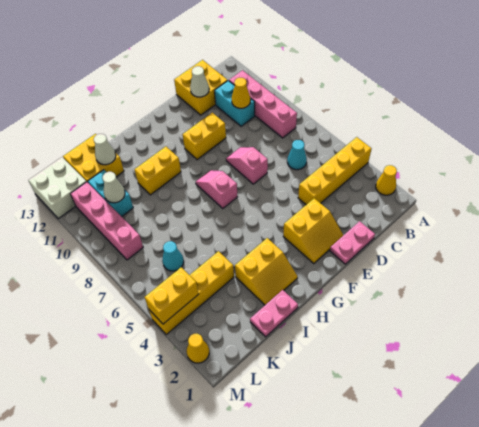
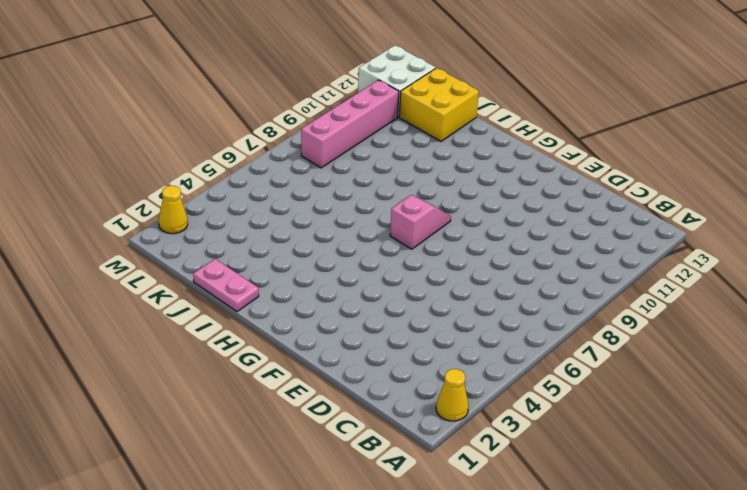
none -> yellow 1x4 brick [298,137,371,205]
none -> pink 1x4 brick [229,70,297,138]
none -> cyan 1x1 cone [287,140,307,170]

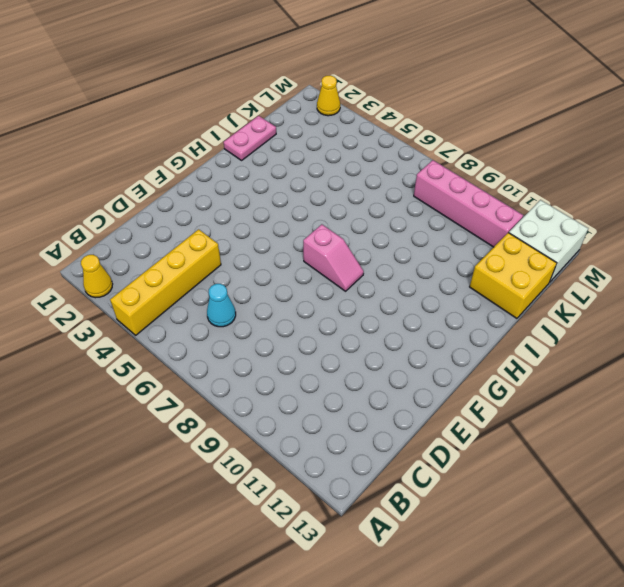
none -> pink 1x4 brick [229,70,297,138]
none -> cyan 1x2 brick [215,81,255,126]
none -> yellow 2x2 brick [174,60,228,115]

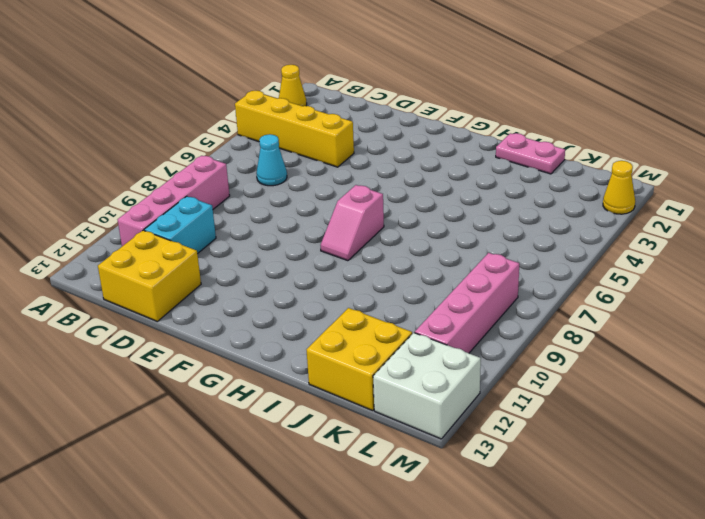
none -> pink 1x2 plate [330,221,375,264]
none -> yellow 2x2 slope [283,198,343,264]
none -> pink 1x2 slope [226,147,268,184]

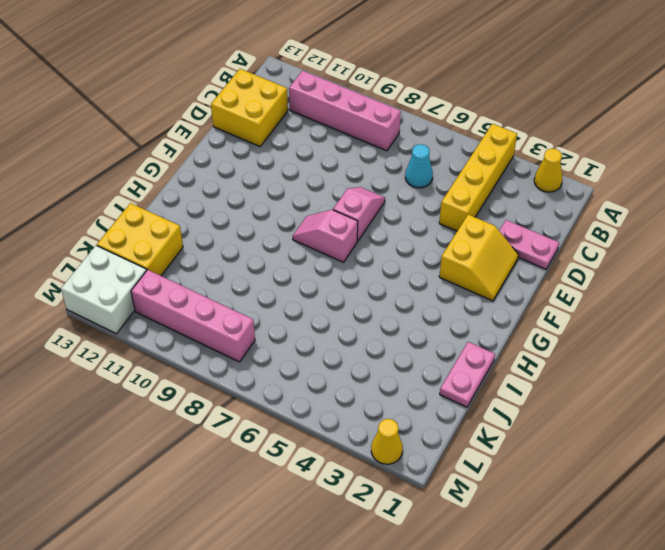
pink 1x2 plate [499,220,559,269] -> pink 1x2 plate turned to [330,221,375,264]
pink 1x2 slope [333,187,385,241] -> pink 1x2 slope turned to [226,147,268,184]
none -> cyan 1x2 brick [215,81,255,126]
none -> yellow 1x2 brick [183,113,226,160]
none -> yellow 2x2 slope [235,238,298,305]

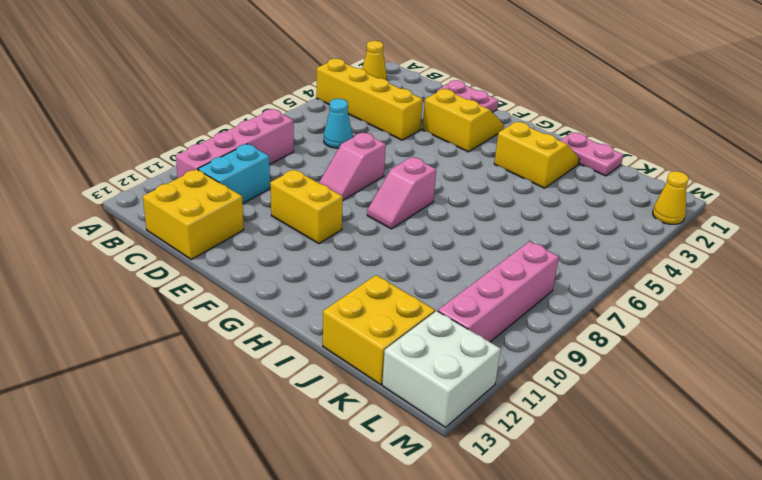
none -> yellow 1x2 brick [134,147,181,195]
none -> yellow 1x4 brick [149,251,234,334]
none -> cyan 1x1 cone [162,241,184,271]

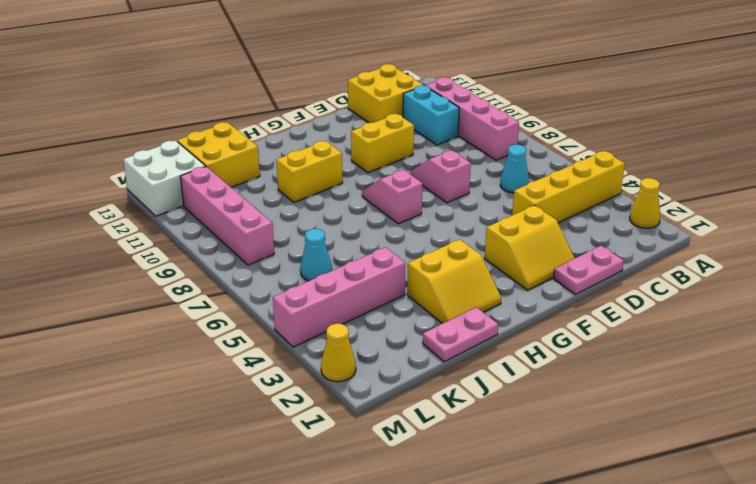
pink 1x4 brick [273,247,405,347] -> yellow 1x4 brick [149,251,234,334]
none -> cyan 1x2 brick [88,170,133,217]
none -> yellow 1x1 cone [232,78,251,108]
none -> white 1x1 cone [190,66,209,97]

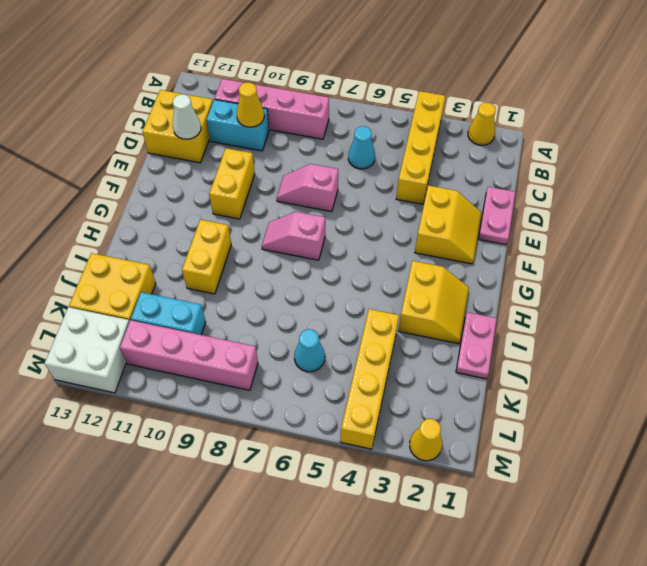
none -> white 1x1 cone [94,134,116,165]
none -> white 1x1 cone [102,172,125,203]
none -> yellow 1x2 brick [145,267,198,324]

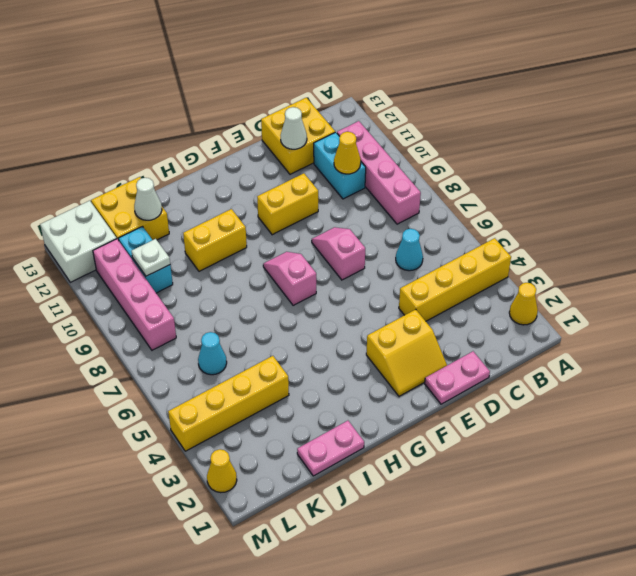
white 1x1 plate [131,239,170,276] -> white 1x1 cone [102,172,125,203]
none -> yellow 2x2 slope [235,238,298,305]
none -> yellow 1x2 brick [145,267,198,324]

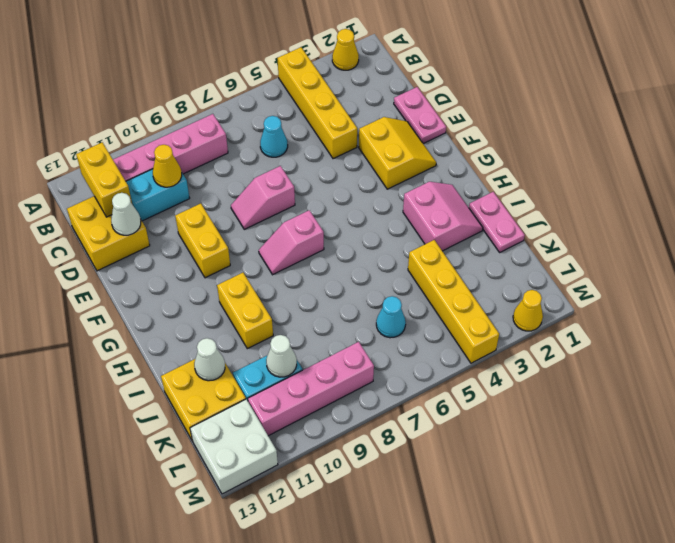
yellow 1x2 brick [76,142,132,217] -> yellow 1x2 brick moved to [145,267,198,324]
pink 2x2 slope [403,182,483,251] -> yellow 2x2 slope [235,238,298,305]

